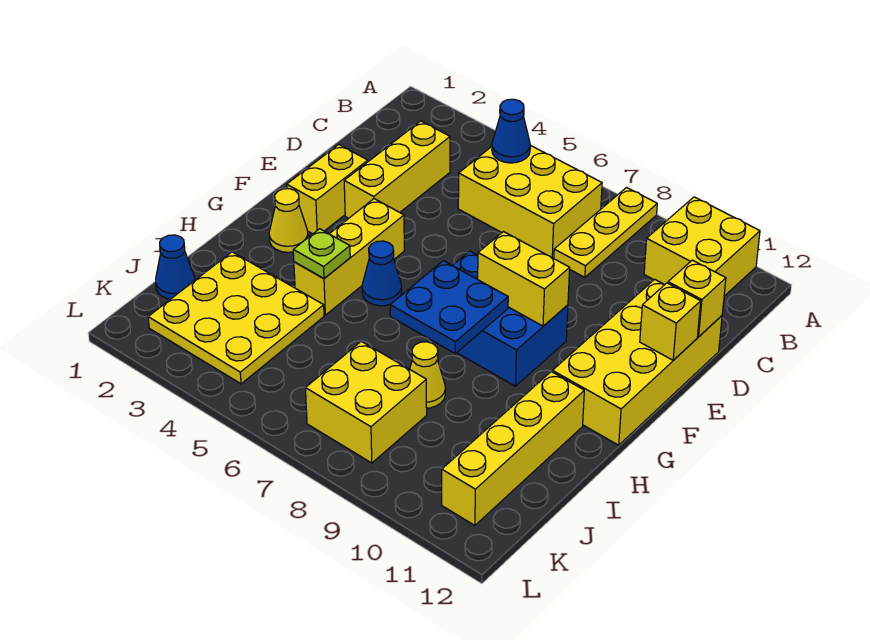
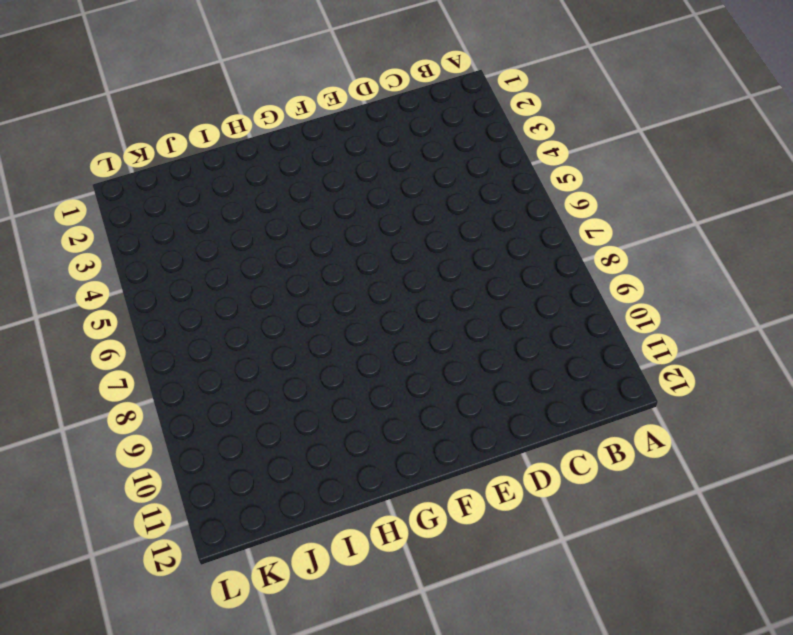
none -> yellow 1x3 plate [554,188,657,277]
none -> yellow 2x2 brick [644,197,760,296]
none -> yellow 2x3 brick [458,145,602,259]

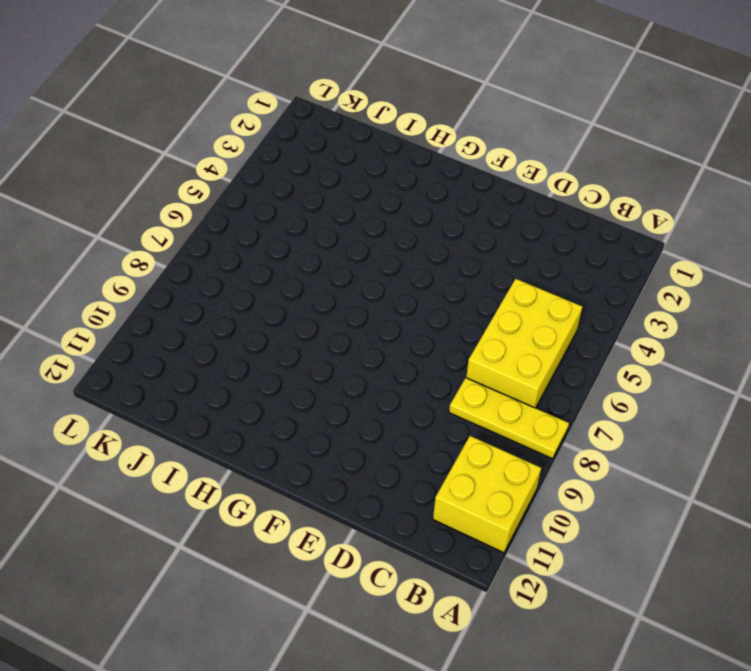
none -> yellow 1x3 brick [344,121,450,218]
none -> yellow 2x4 brick [552,279,722,445]
none -> yellow 1x2 brick [287,144,368,234]

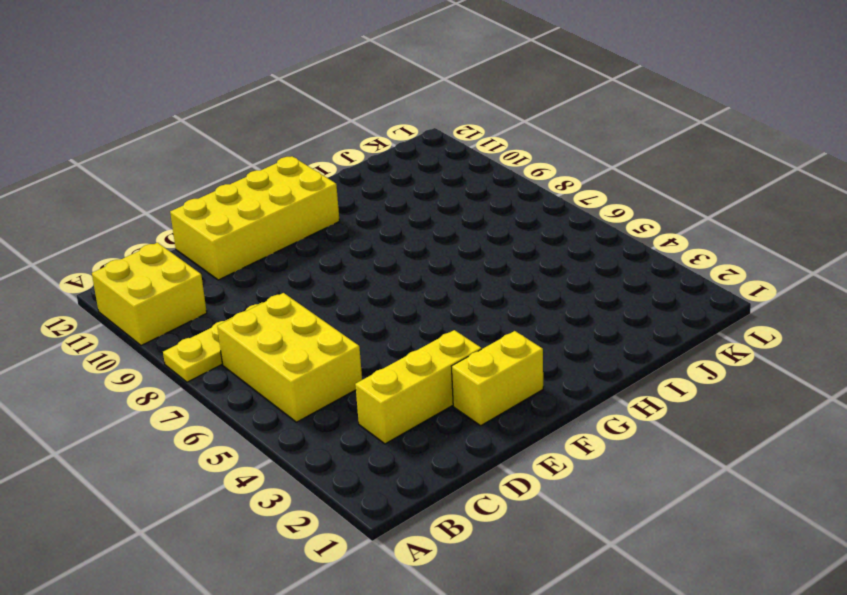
none -> yellow 1x3 brick [294,199,404,315]
none -> blue 2x3 brick [452,251,568,386]
none -> yellow 1x1 cone [269,189,308,252]

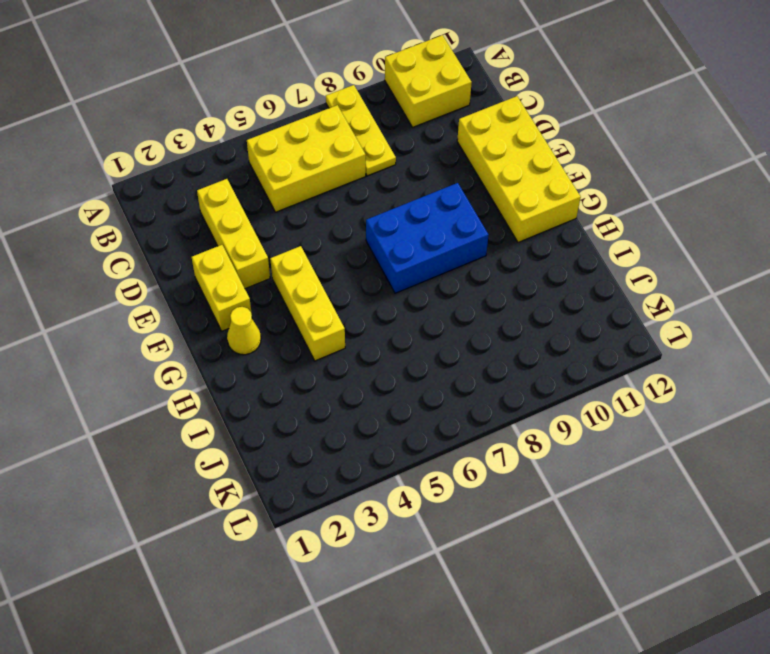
none -> blue 1x1 cone [362,241,402,306]
none -> yellow 1x4 brick [442,372,584,525]
none -> yellow 3x3 plate [148,252,324,384]

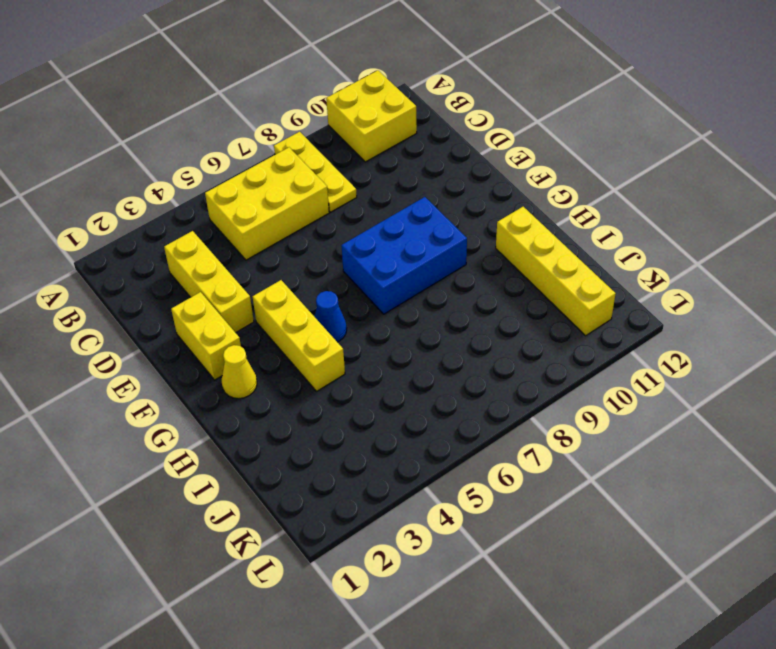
none -> yellow 2x4 brick [552,279,722,445]
none -> yellow 3x3 plate [148,252,324,384]
none -> yellow 1x1 cone [410,342,445,408]

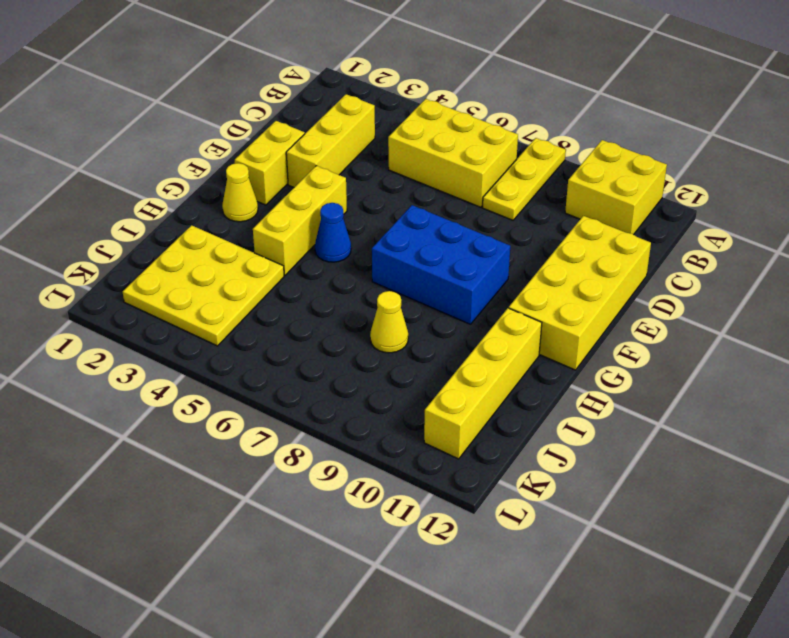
none -> blue 1x1 cone [156,235,195,299]
none -> yellow 2x2 brick [306,341,427,463]
none -> blue 1x1 cone [492,99,530,163]

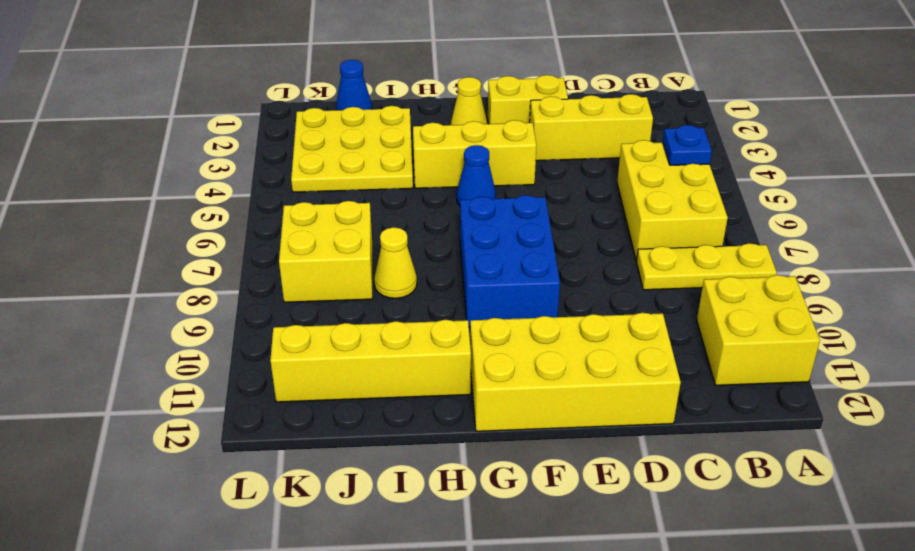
blue 1x1 plate [663,125,712,165] -> blue 1x1 cone [492,99,530,163]
none -> yellow 1x1 brick [668,260,726,337]
none -> yellow 1x1 brick [640,283,701,360]
none -> yellow 1x2 brick [478,232,570,326]

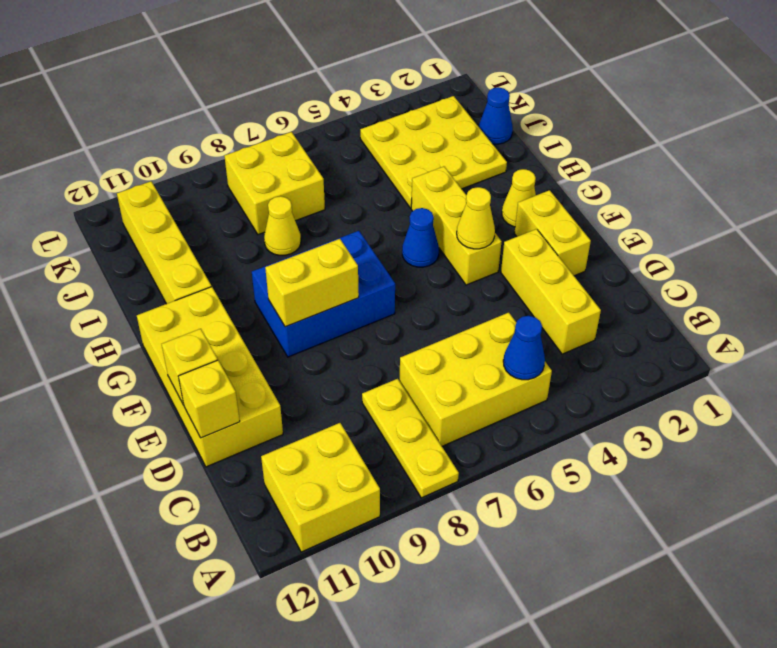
yellow 1x1 cone [457,187,495,249] -> none
none -> blue 2x2 plate [390,261,508,353]
none -> lime 1x1 plate [293,229,350,279]

